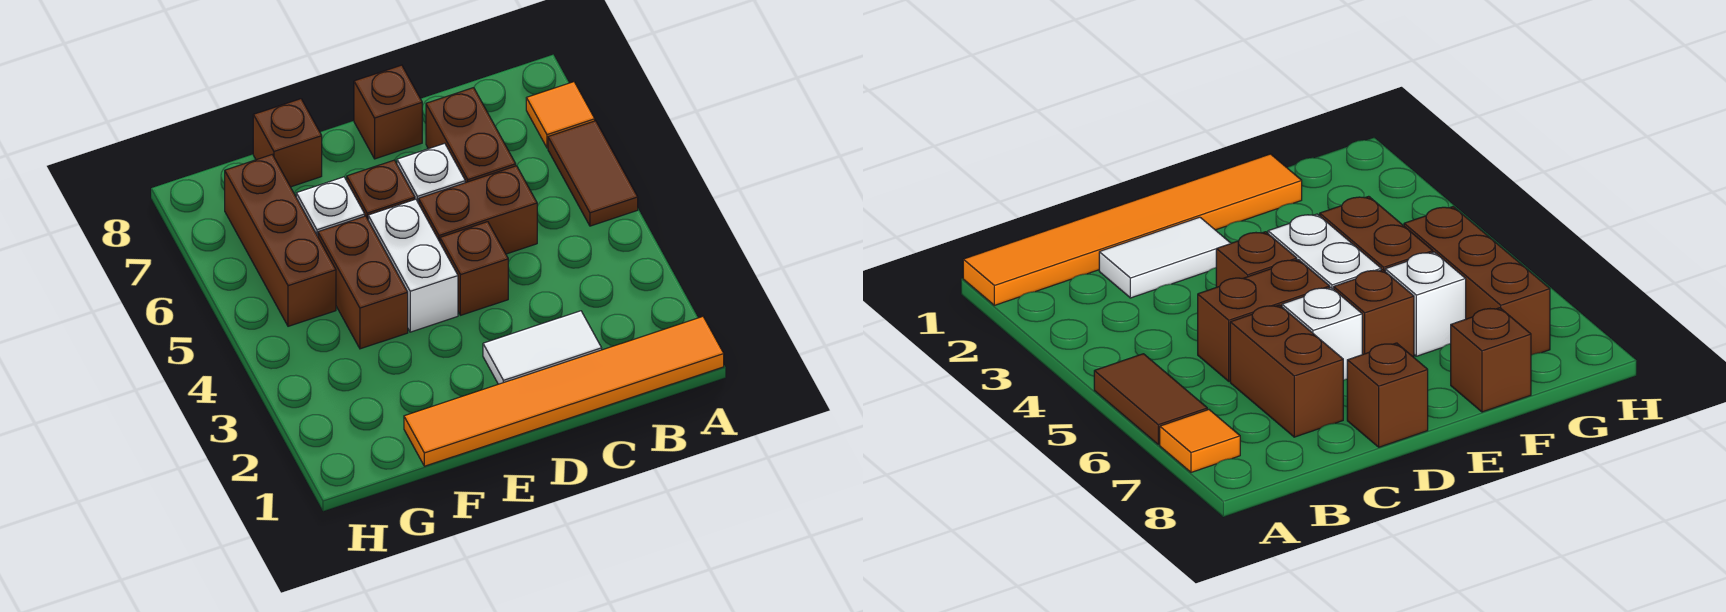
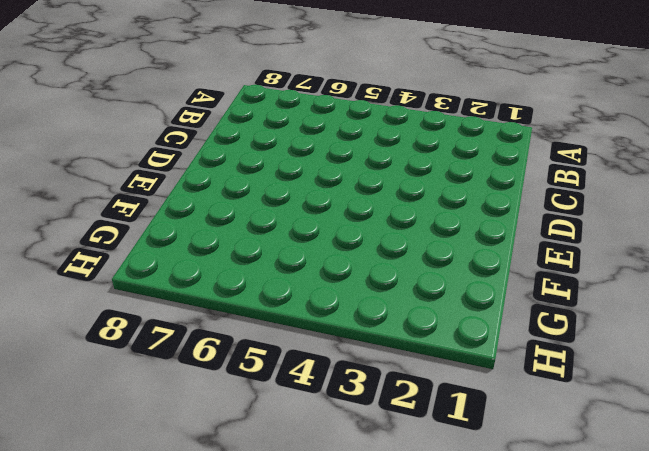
none -> orange 1x6 tile [404,317,724,466]
none -> brown 1x2 tile [548,121,638,226]
none -> orange 1x1 tile [526,82,595,148]

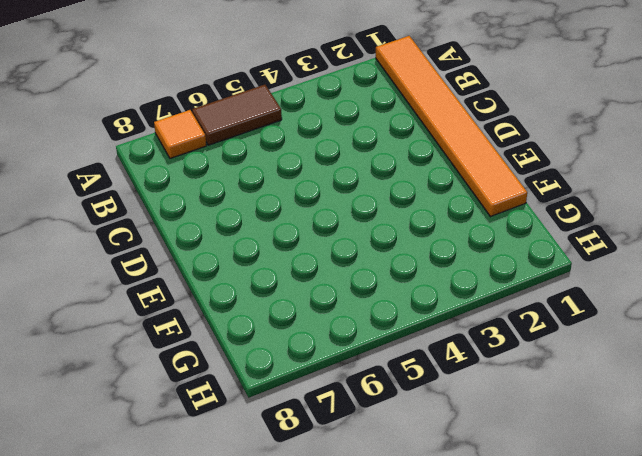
none -> white 1x2 tile [483,311,602,384]
none -> brown 1x2 brick [419,166,537,254]
none -> brown 1x2 brick [426,88,516,183]

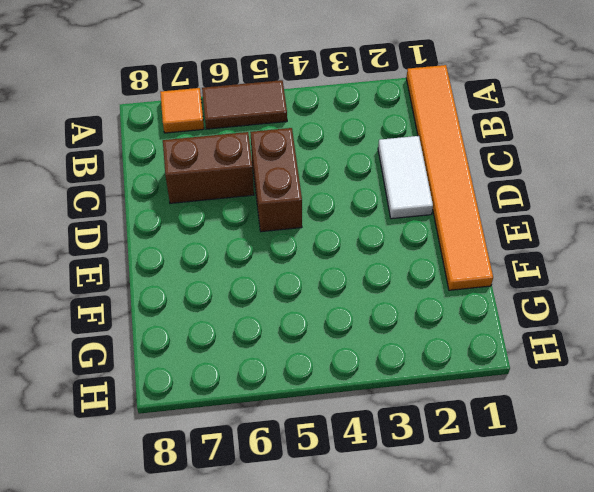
none -> brown 1x1 brick [440,222,508,315]
none -> white 1x1 brick [397,143,465,203]
none -> brown 1x1 brick [354,65,422,159]

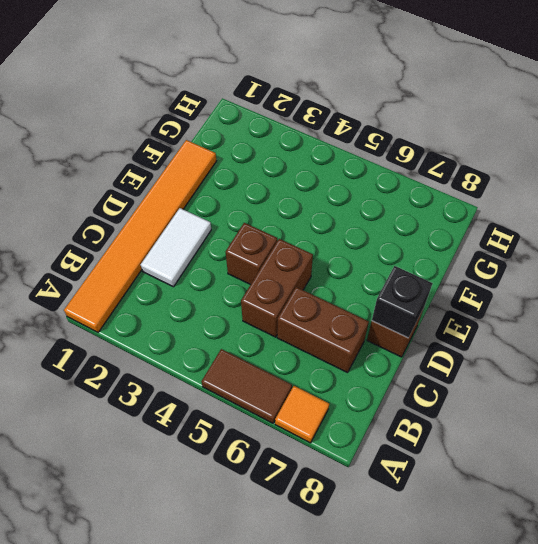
black 1x1 brick [372,266,433,338] -> none
none -> white 1x1 brick [397,143,465,203]
none -> white 1x2 brick [368,199,458,332]
none -> brown 1x1 brick [347,160,415,219]

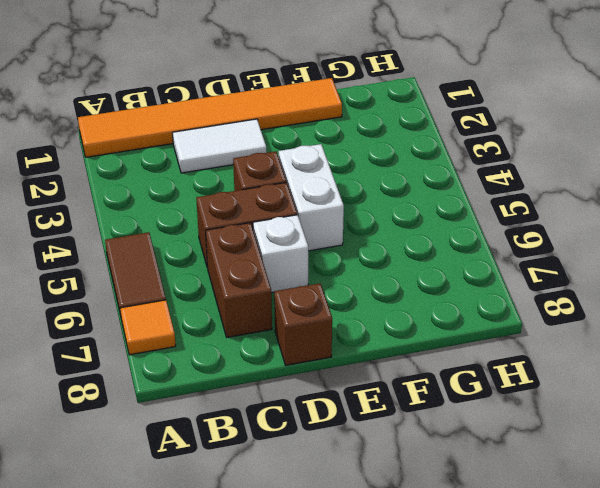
none -> brown 1x1 brick [347,160,415,219]
none -> brown 1x2 brick [318,216,408,349]
none -> white 1x1 brick [296,177,365,236]

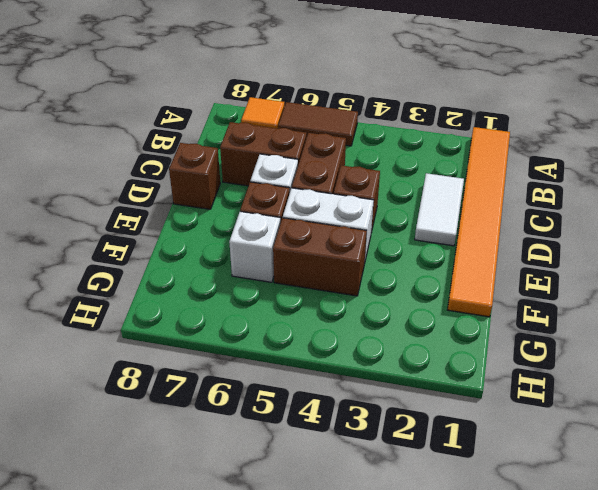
none -> brown 1x1 brick [253,99,322,187]
none -> brown 1x3 brick [225,155,336,326]

